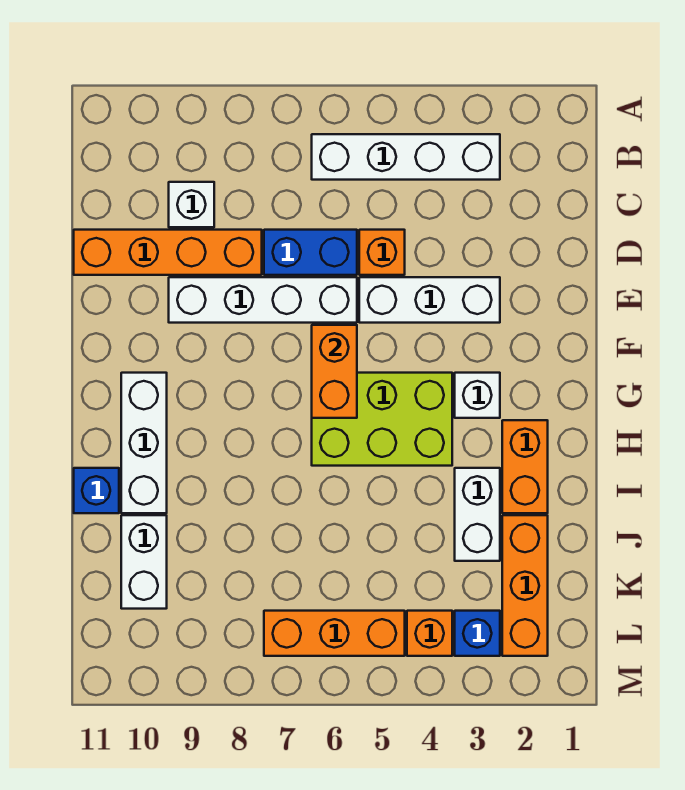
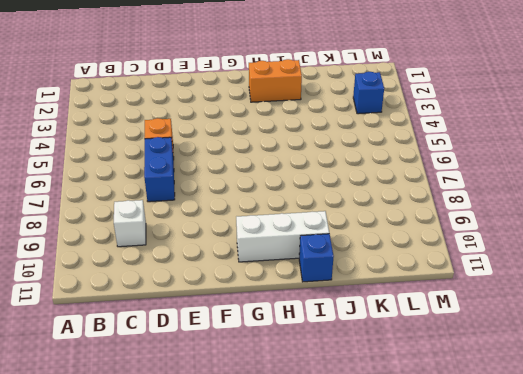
none -> white 1x4 brick [312,134,500,180]
none -> orange 1x4 brick [74,230,262,275]
none -> white 1x3 brick [359,277,500,323]

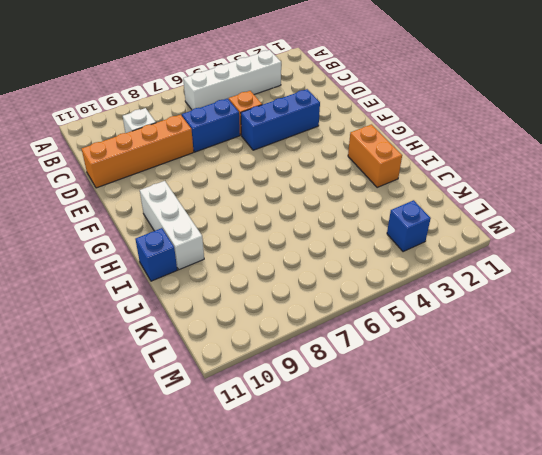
blue 1x3 brick [241,89,320,150] -> white 1x3 brick [359,277,500,323]
none -> white 1x4 brick [169,277,357,323]
none -> white 1x1 brick [455,373,500,418]
none -> lime 2x3 brick [312,373,452,466]

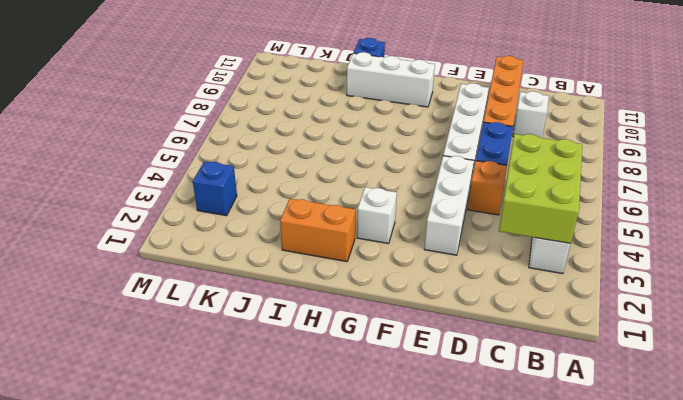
lime 2x3 brick [499,134,582,243] -> lime 2x3 brick moved to [312,373,452,466]
none -> white 1x2 brick [455,468,500,561]
none -> orange 1x3 brick [502,515,548,656]
none -> white 1x2 brick [121,515,167,609]

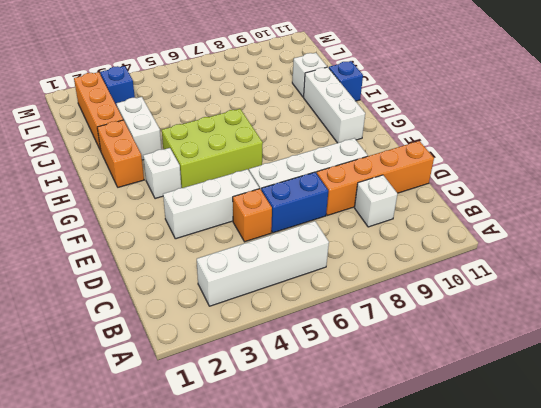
white 1x1 brick [292,53,327,97] -> white 1x2 brick [121,515,167,609]
none -> orange 1x1 brick [407,611,452,656]
none -> orange 1x3 brick [264,611,405,656]
none -> orange 1x2 brick [312,325,357,418]

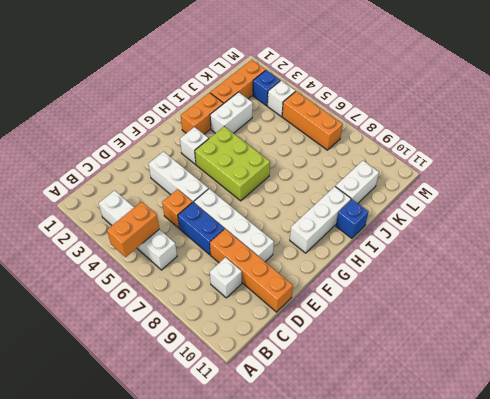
orange 1x2 brick [107,202,159,257] -> orange 1x2 brick moved to [312,325,357,418]
white 1x1 brick [267,81,295,117] -> orange 1x1 brick [407,611,452,656]

